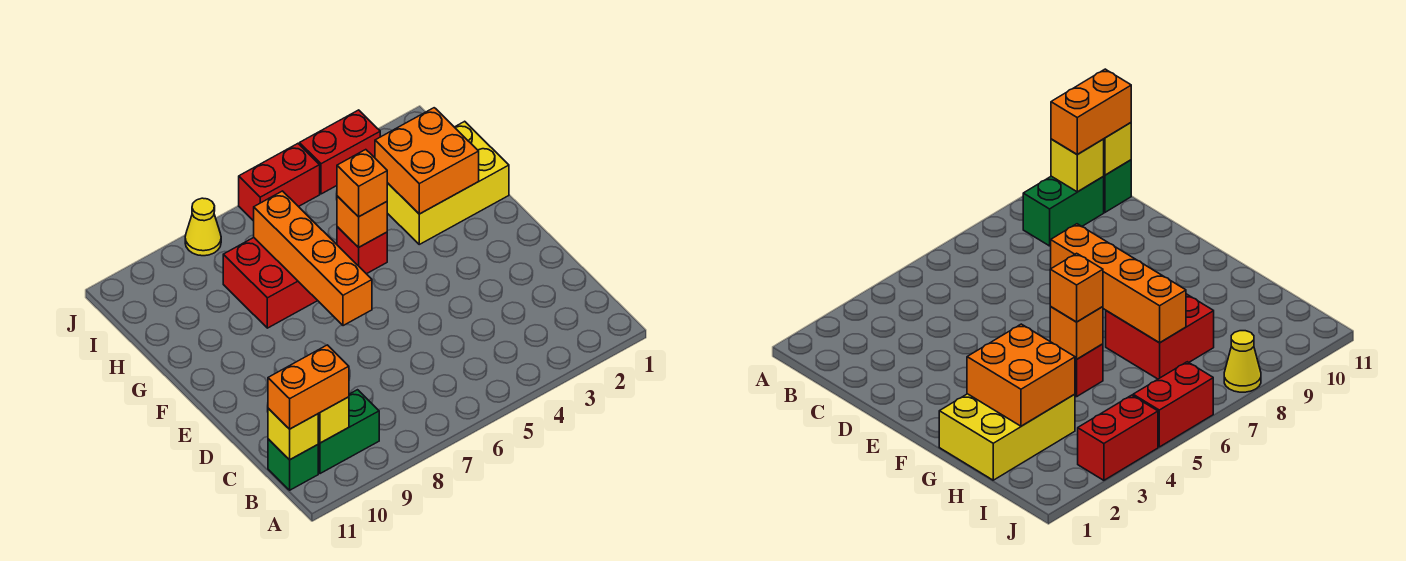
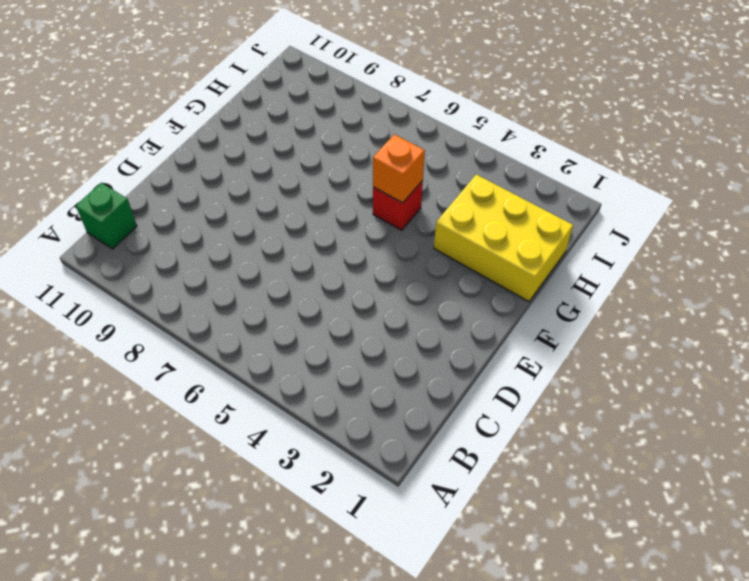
none -> green 1x2 brick [318,390,379,474]
none -> red 2x2 brick [223,238,318,328]
none -> red 1x2 brick [299,110,380,194]

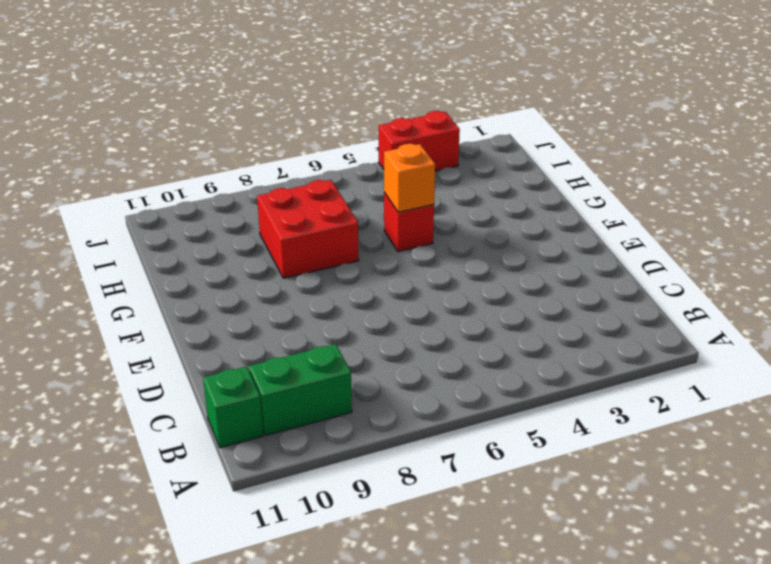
none -> yellow 2x3 brick [387,121,509,244]
none -> red 1x2 brick [239,144,320,221]
none -> yellow 1x1 cone [185,198,221,256]

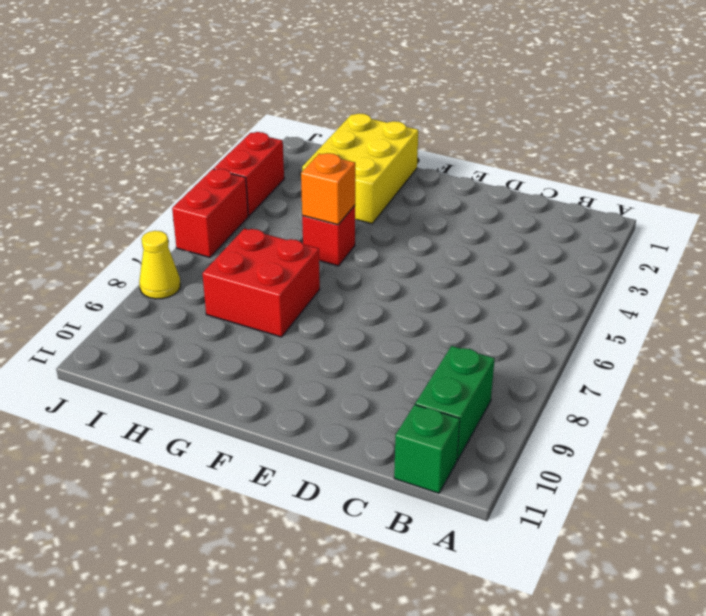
none -> yellow 1x1 brick [318,397,349,443]
none -> yellow 1x1 brick [268,408,318,460]
none -> orange 1x4 brick [254,191,372,326]

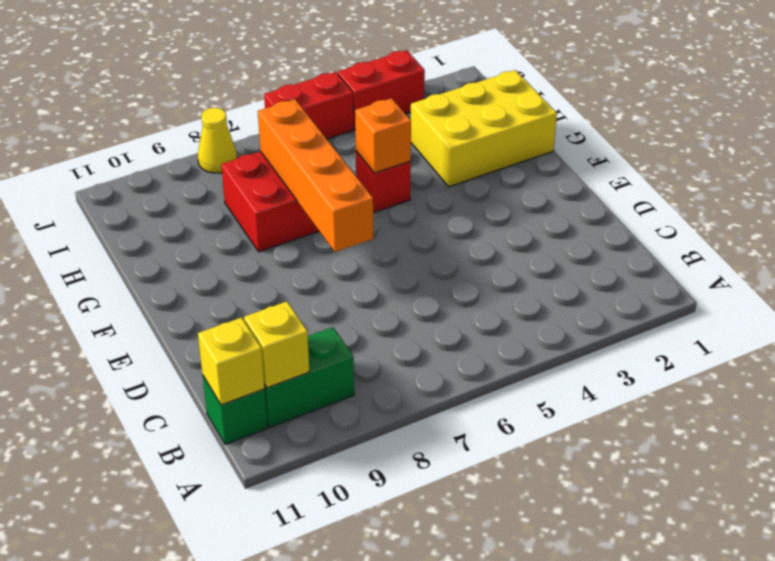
none -> orange 2x2 brick [375,108,479,214]
none -> orange 1x2 brick [268,345,349,429]
none -> orange 1x1 brick [337,150,387,217]

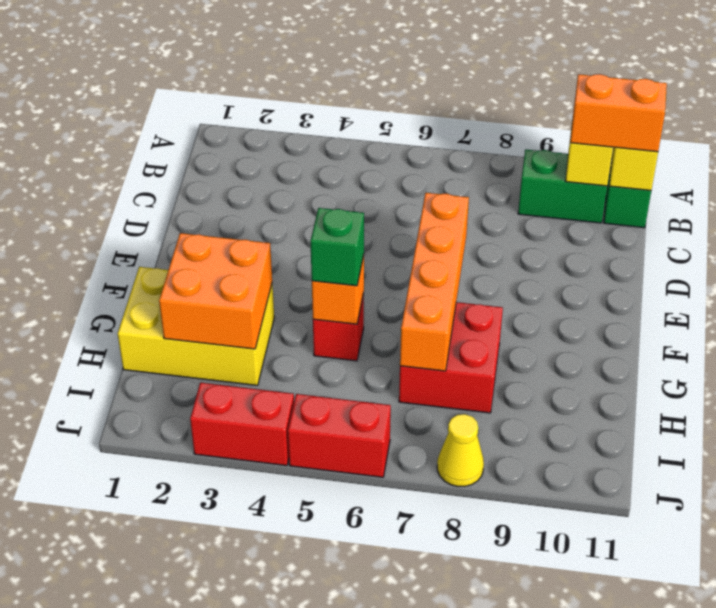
green 1x1 brick [310,208,364,286] -> orange 1x1 brick [337,150,387,217]

